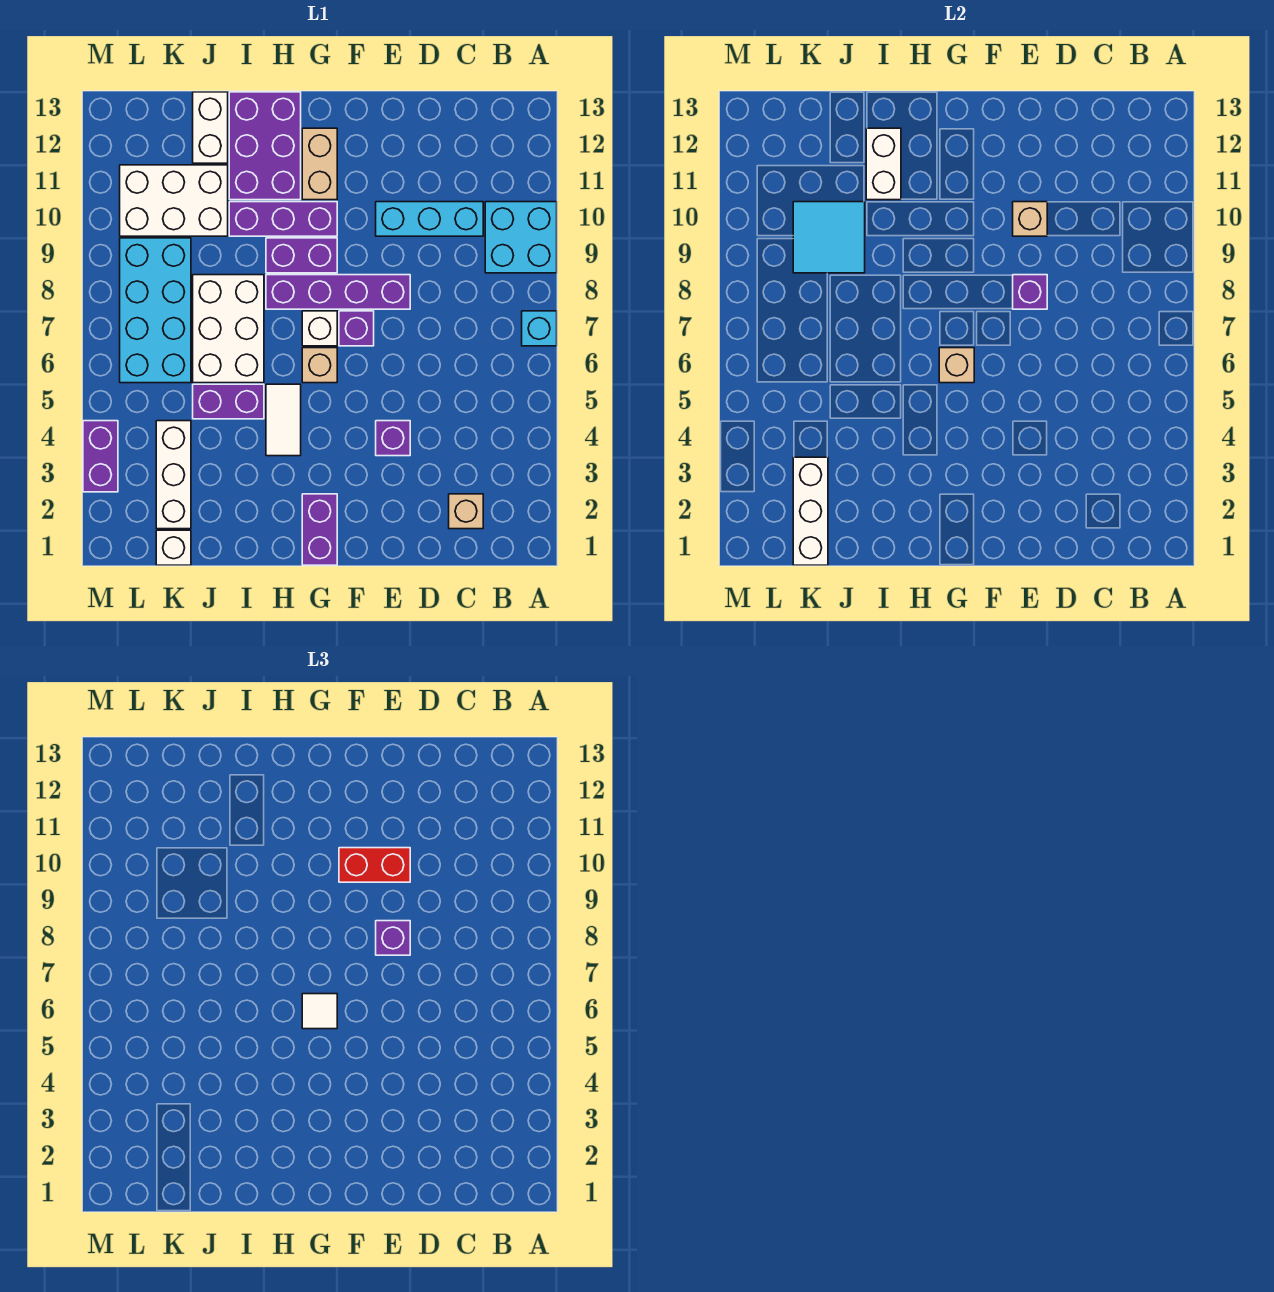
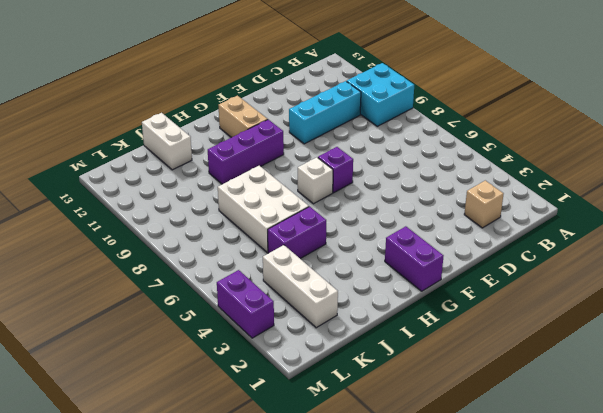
none -> cyan 1x1 brick [522,311,557,346]
none -> purple 1x1 brick [376,421,410,456]
none -> purple 1x4 brick [266,275,410,309]
none -> tan 1x1 brick [302,348,337,383]

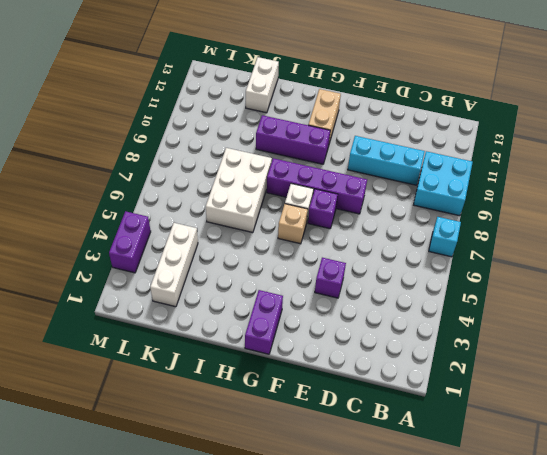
none -> tan 1x1 brick [449,494,483,529]
none -> purple 1x2 brick [266,238,337,273]
none -> white 1x2 tile [266,384,301,456]
none -> purple 2x3 brick [229,92,301,200]

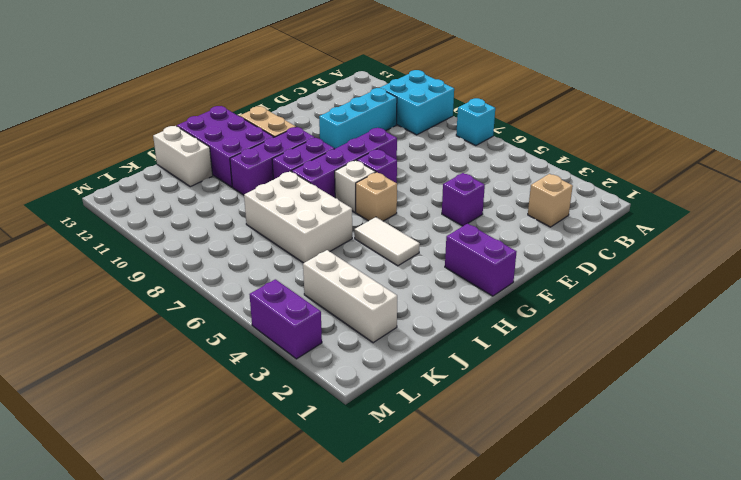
none -> purple 1x2 brick [193,384,264,419]
none -> white 2x3 brick [120,165,228,236]
none -> white 1x1 brick [156,530,191,565]
none -> cyan 2x4 brick [120,238,191,383]

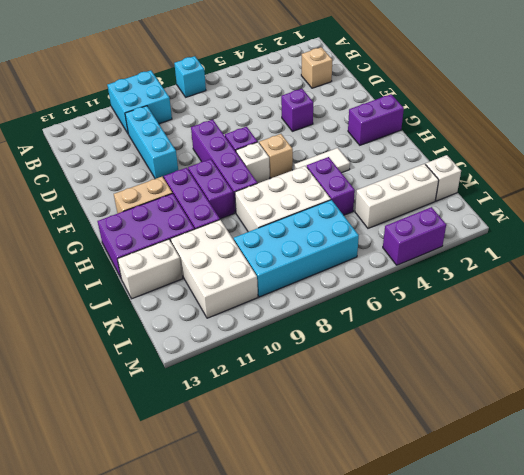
none -> purple 1x1 brick [1013,275,1047,309]
none -> tan 1x1 brick [1013,202,1047,236]
none -> tan 1x1 brick [939,348,974,383]
none -> white 1x2 brick [866,128,901,200]

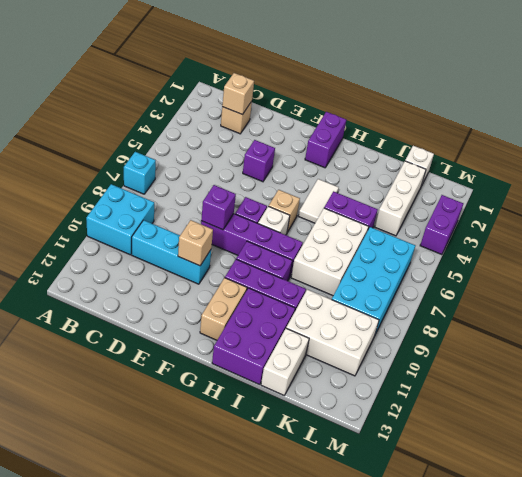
tan 1x1 brick [222,73,254,115] -> tan 1x1 brick moved to [939,348,974,383]
none -> white 1x2 brick [866,128,901,200]
none -> cyan 2x2 tile [793,202,865,273]
none -> white 1x3 brick [793,457,828,565]
none -> purple 1x1 brick [376,921,410,955]

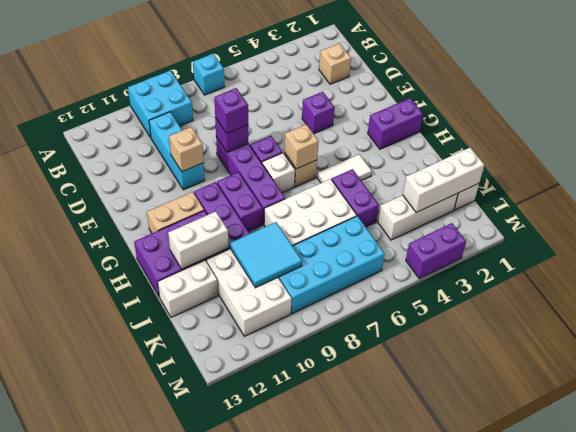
none -> red 1x2 brick [339,848,410,882]
none -> white 1x1 tile [302,994,337,1029]

